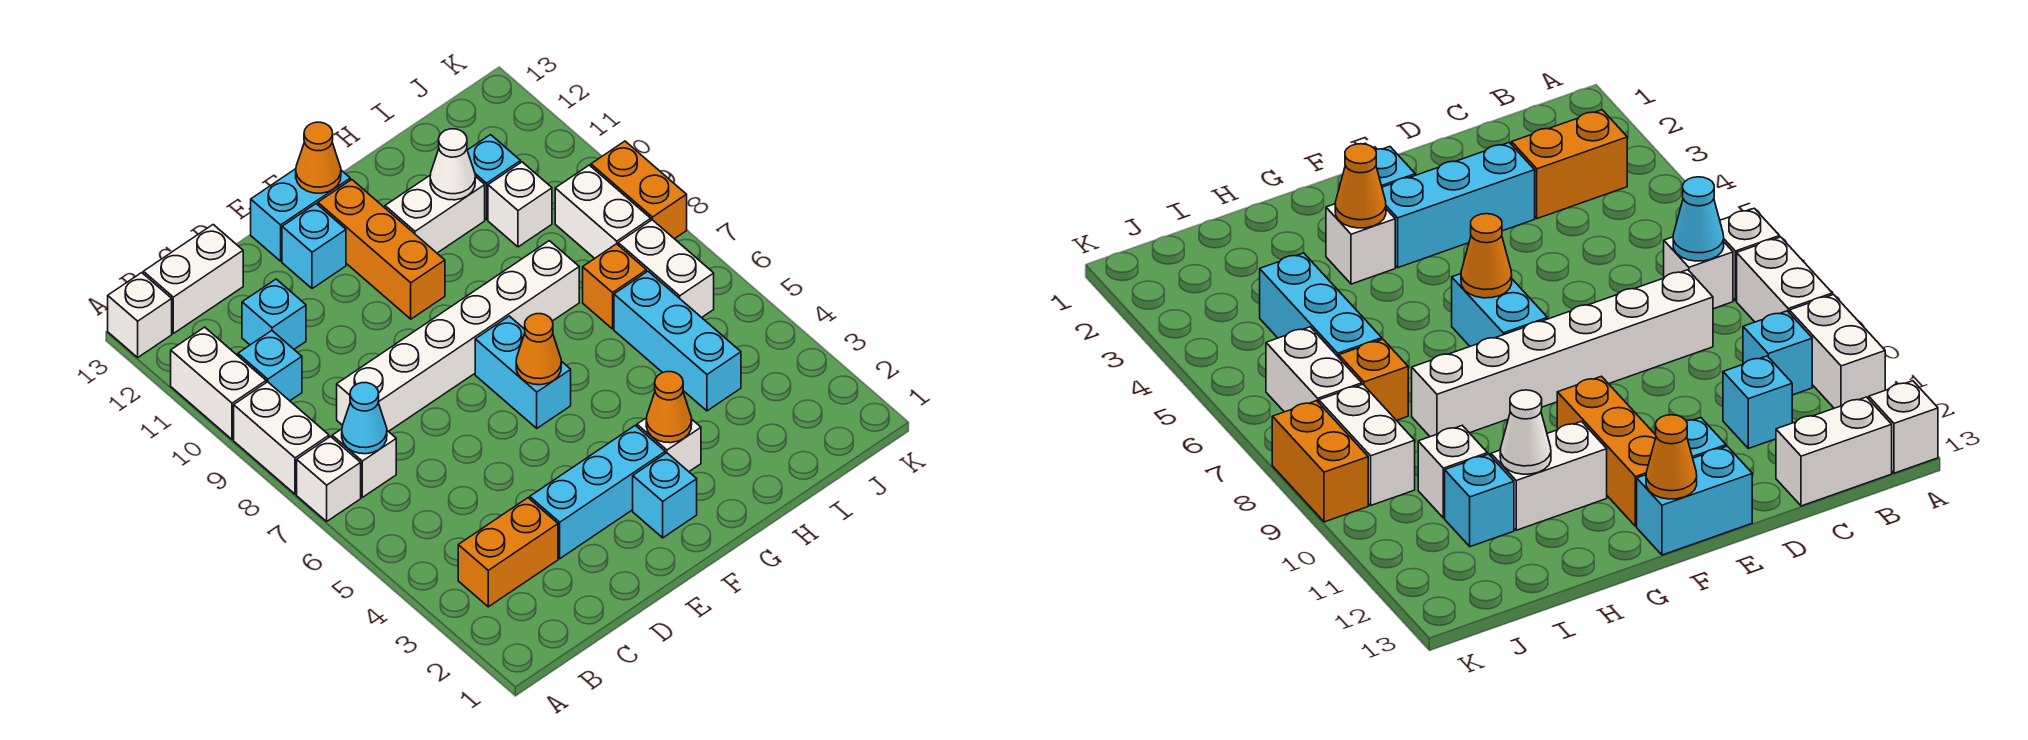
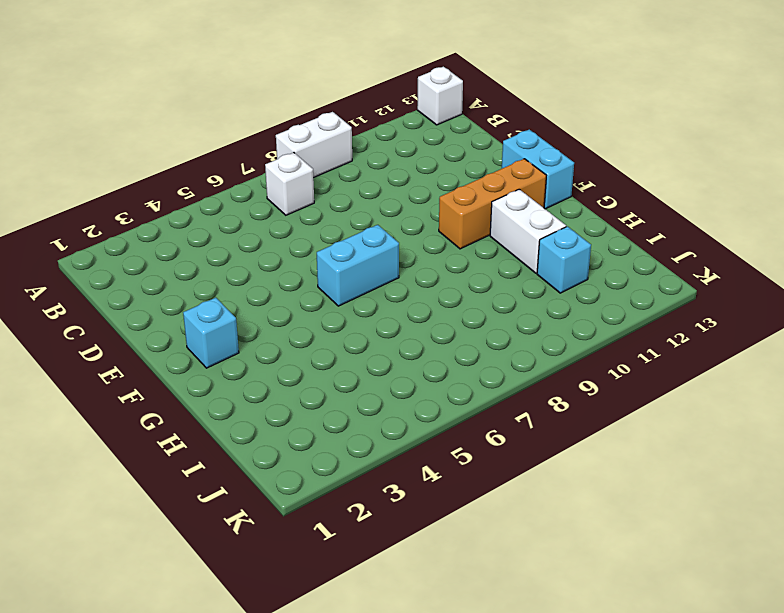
none -> white 1x1 brick [297,437,361,521]
none -> white 1x2 brick [171,327,266,440]
none -> orange 1x2 brick [458,498,558,607]
none -> cyan 1x1 brick [238,331,302,401]

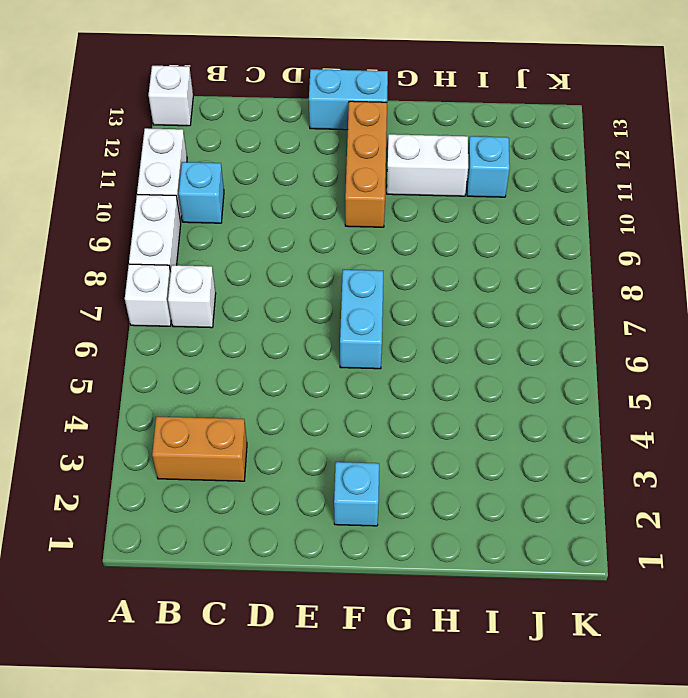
none -> white 1x2 brick [143,225,243,333]
none -> white 1x6 brick [337,241,579,432]
none -> cyan 1x1 brick [242,279,306,349]
none -> cyan 1x3 brick [530,425,665,559]

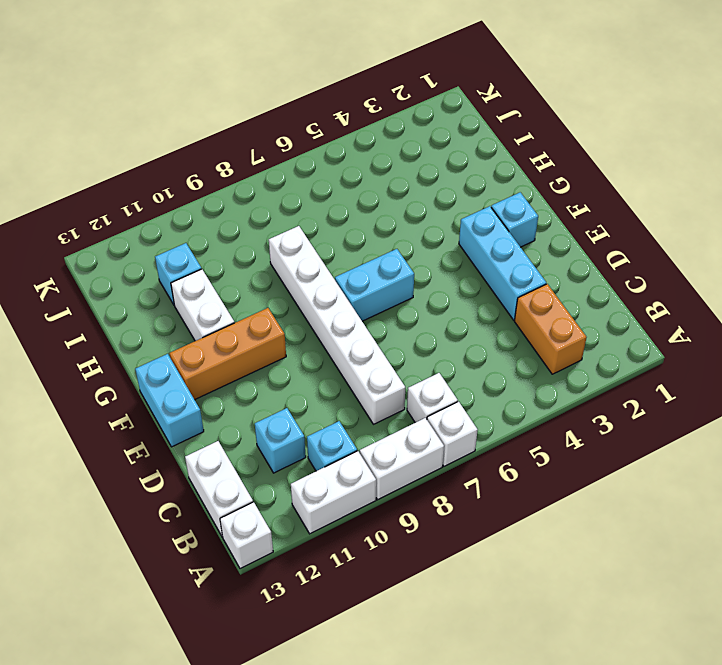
none -> cyan 1x1 brick [282,204,346,289]
none -> white 1x1 brick [637,418,701,471]
none -> cyan 1x3 brick [614,271,741,411]
none -> orange 1x1 brick [583,244,647,329]

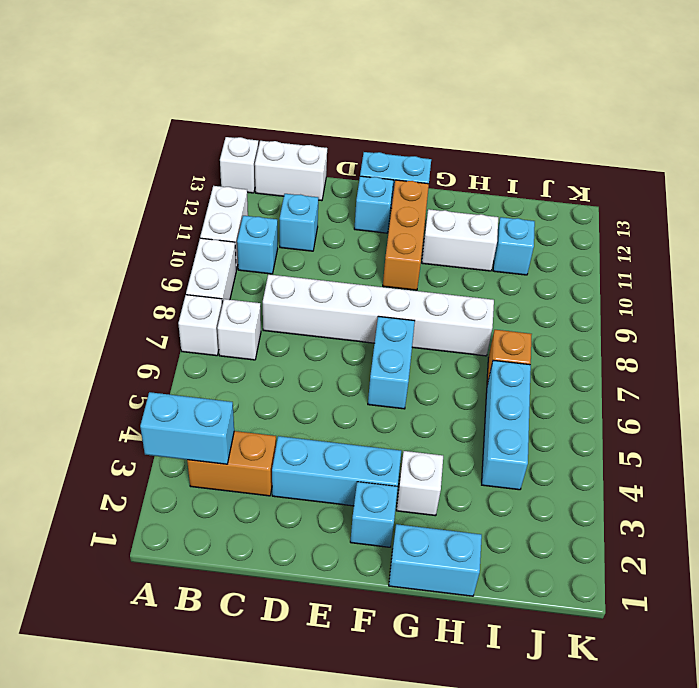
cyan 1x2 brick [140,392,234,464] -> none
cyan 1x2 brick [389,524,482,596] -> none
none -> white 1x1 brick [488,162,552,247]
none -> white 1x2 brick [618,220,714,317]
none -> white 1x2 brick [555,165,651,258]
none -> orange 1x2 brick [591,141,687,239]

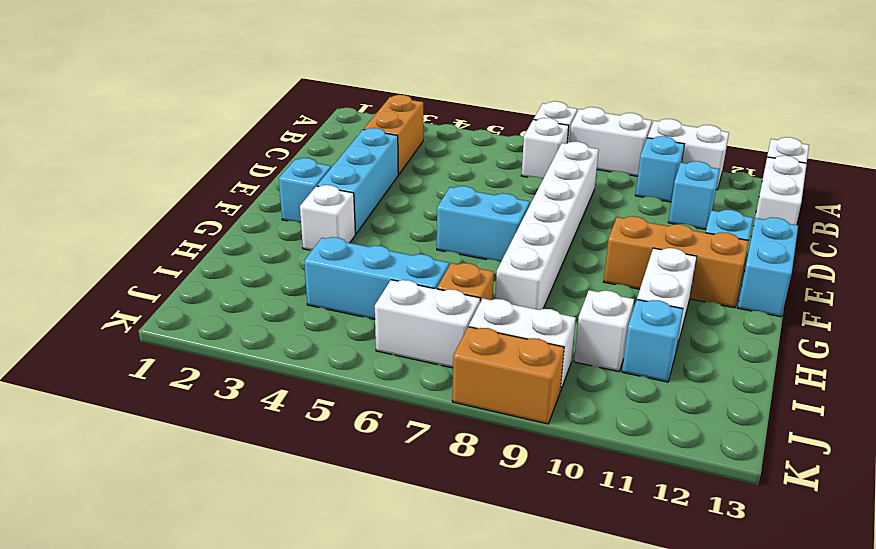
none -> cyan 1x1 cone [342,383,387,454]
none -> orange 1x1 cone [516,314,561,385]
none -> orange 1x1 cone [296,122,341,193]
none -> orange 1x1 cone [646,372,692,443]

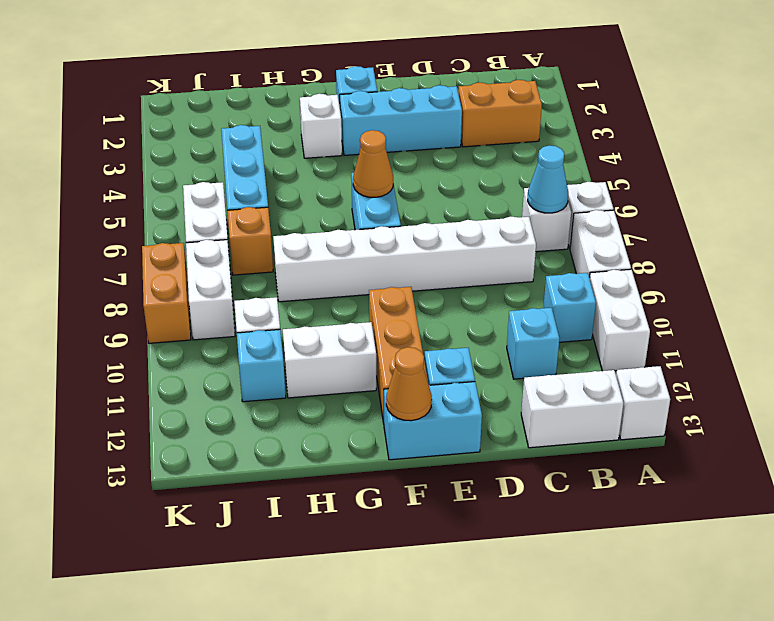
none -> orange 1x1 cone [646,372,692,443]
none -> white 1x1 cone [430,129,475,200]

